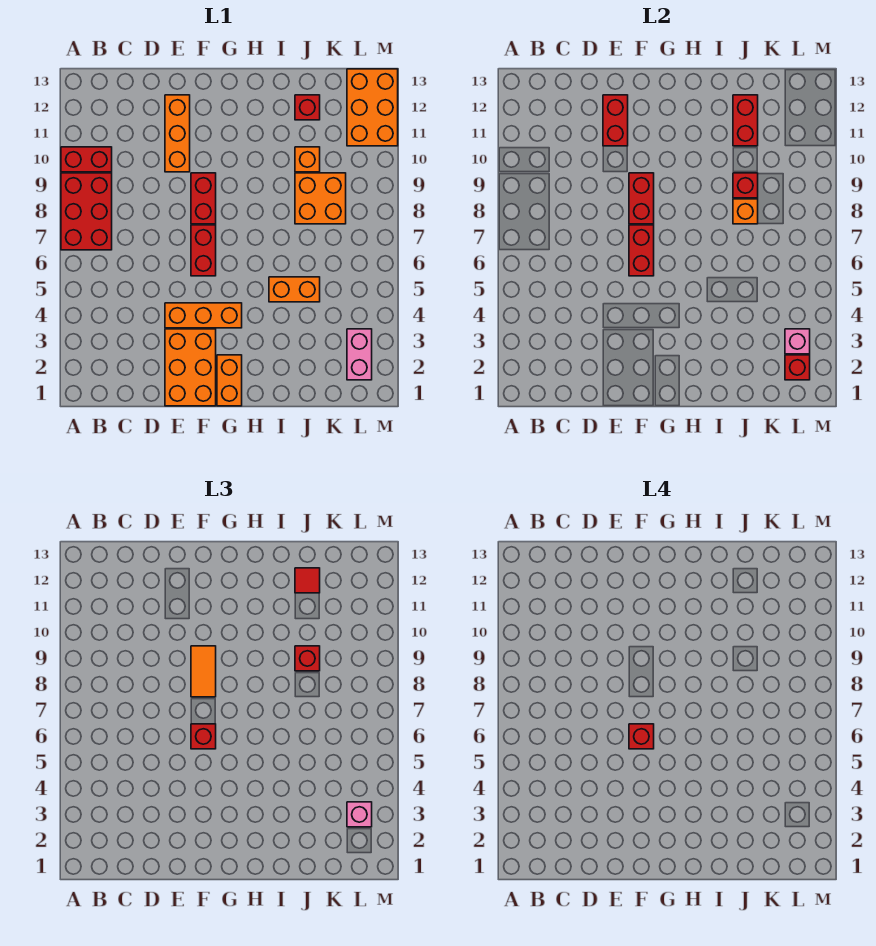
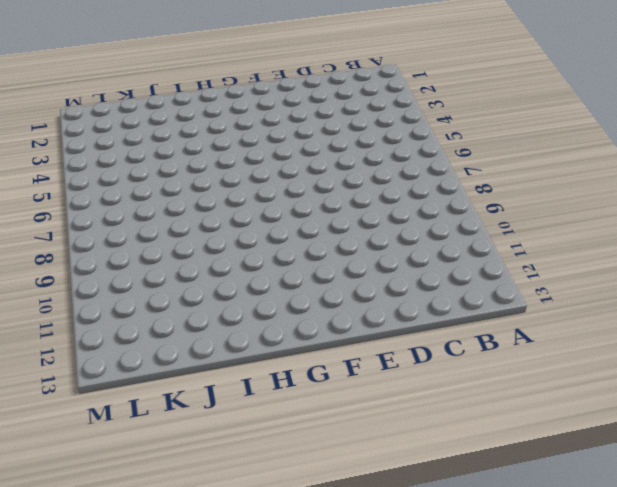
none -> red 2x3 brick [61,173,112,250]
none -> red 1x2 brick [61,147,112,172]
none -> orange 2x3 brick [165,329,216,406]

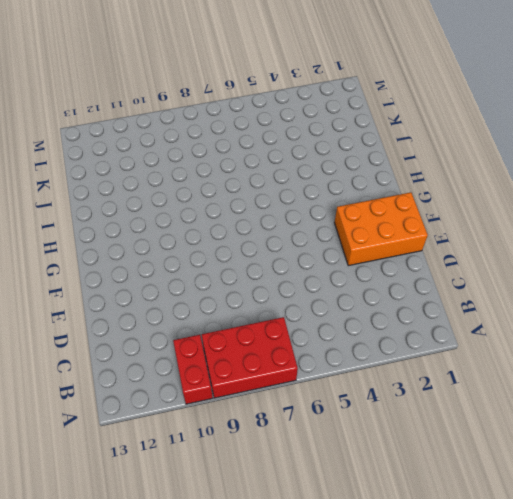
none -> orange 1x3 brick [165,303,242,328]
none -> orange 1x3 brick [165,95,190,172]
none -> red 1x2 brick [191,225,216,276]

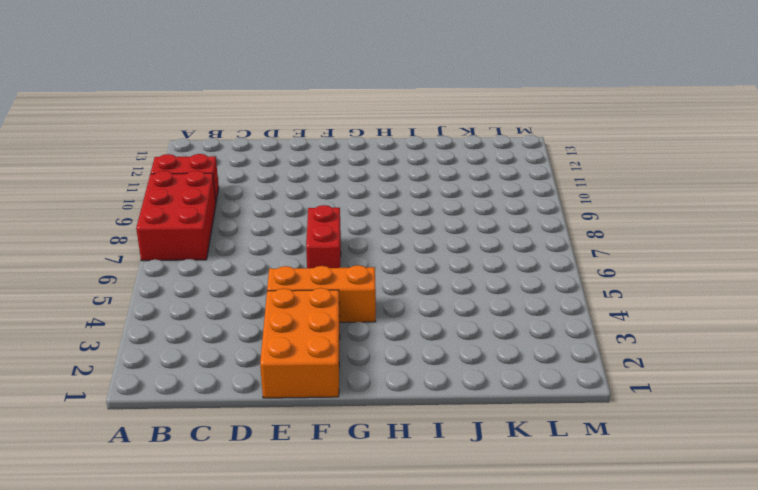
none -> orange 1x3 brick [165,95,190,172]
none -> red 1x2 brick [191,173,216,224]
none -> orange 1x2 brick [217,355,242,406]

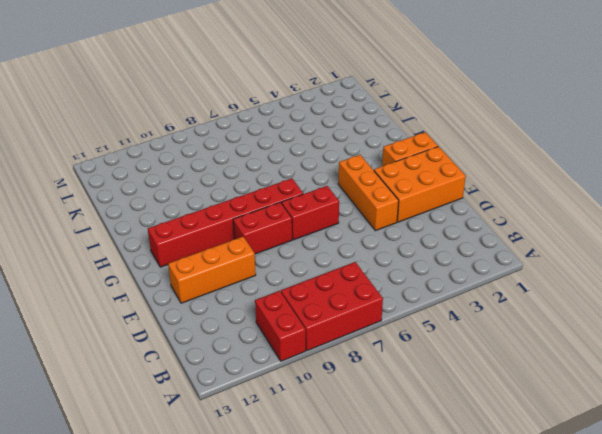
red 1x6 brick [148,178,303,267] -> none
none -> orange 1x2 brick [269,277,320,302]
none -> orange 2x2 brick [295,173,346,224]
none -> orange 1x1 brick [295,147,320,172]

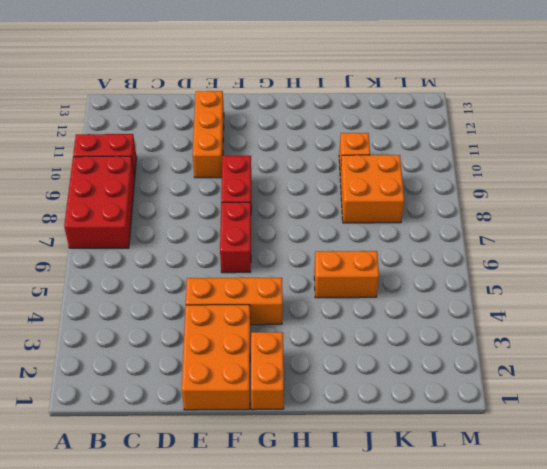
none -> red 1x1 brick [295,95,320,120]
none -> pink 1x2 brick [347,329,372,380]
none -> orange 2x3 brick [347,69,398,146]

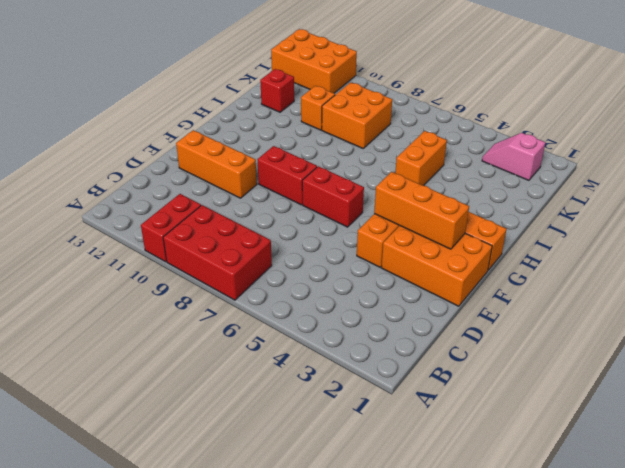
orange 1x3 brick [374,172,469,249] -> none
pink 1x2 slope [482,133,546,180] -> pink 1x2 brick [347,329,372,380]
none -> red 1x2 brick [603,95,628,146]
none -> red 1x2 brick [629,225,654,276]
none -> red 1x2 brick [629,173,654,224]

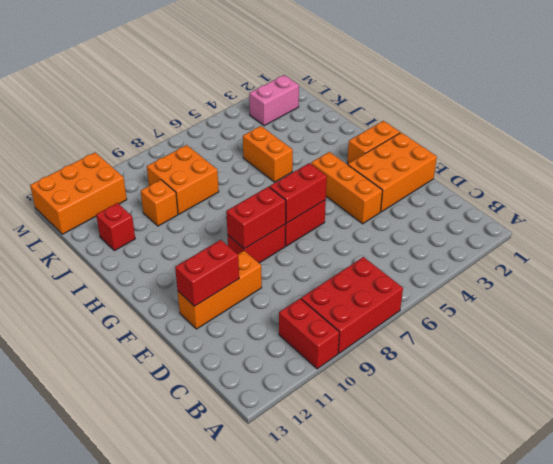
none -> orange 1x1 brick [733,199,758,224]
none -> red 1x1 brick [733,173,758,198]
none -> red 1x2 brick [733,95,758,146]

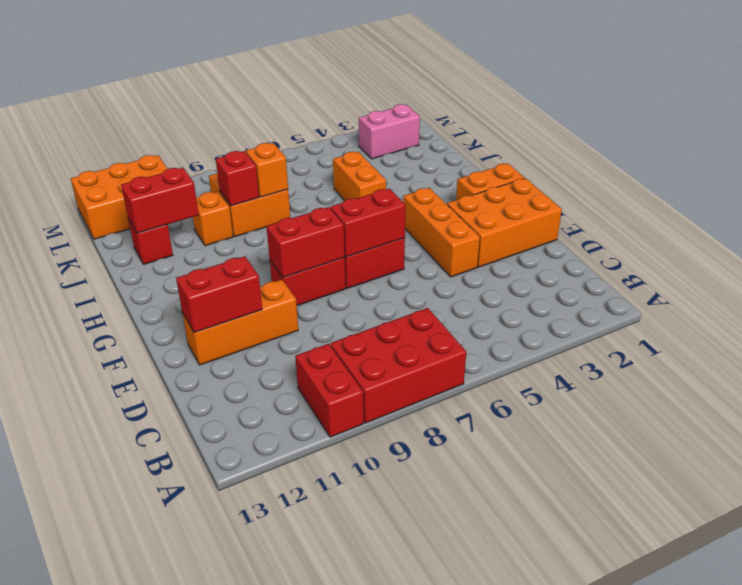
none -> red 1x1 brick [785,355,810,380]
none -> pink 1x1 brick [785,329,810,354]
none -> red 1x1 brick [191,724,216,749]

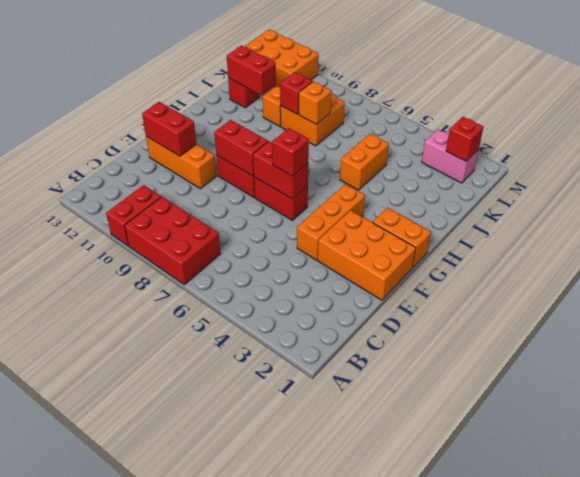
none -> pink 1x1 brick [785,329,810,354]
none -> orange 1x2 tile [191,646,216,697]
none -> red 1x1 brick [295,646,320,671]

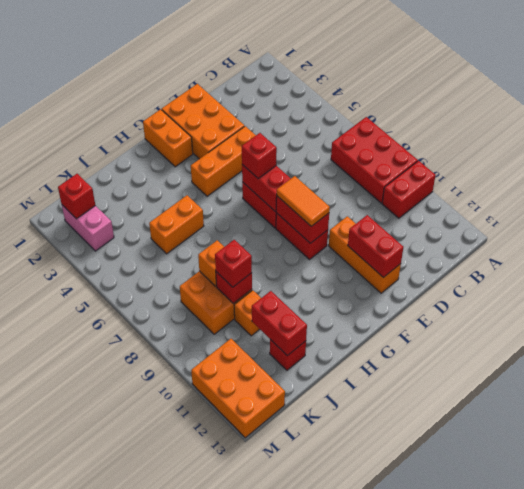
none -> pink 1x1 brick [785,329,810,354]
none -> red 1x1 tile [295,568,320,593]
none -> pink 1x1 brick [347,802,372,827]

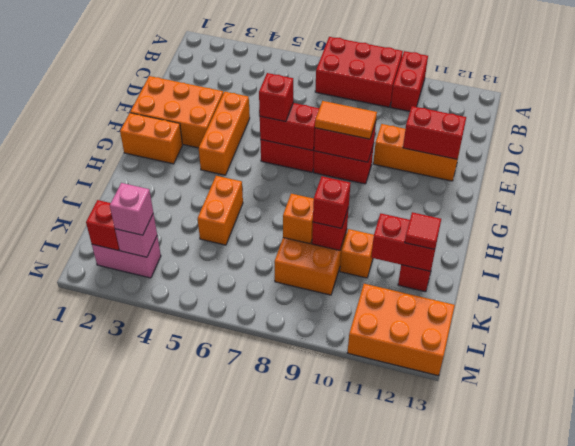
none -> red 1x1 brick [629,724,654,749]

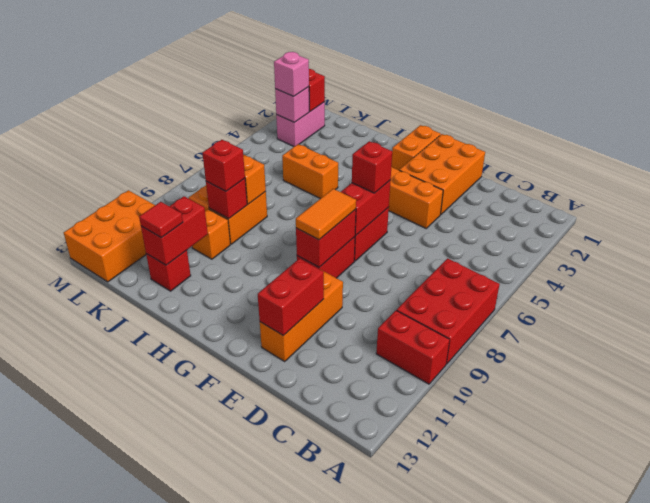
none -> red 1x1 brick [629,724,654,749]

